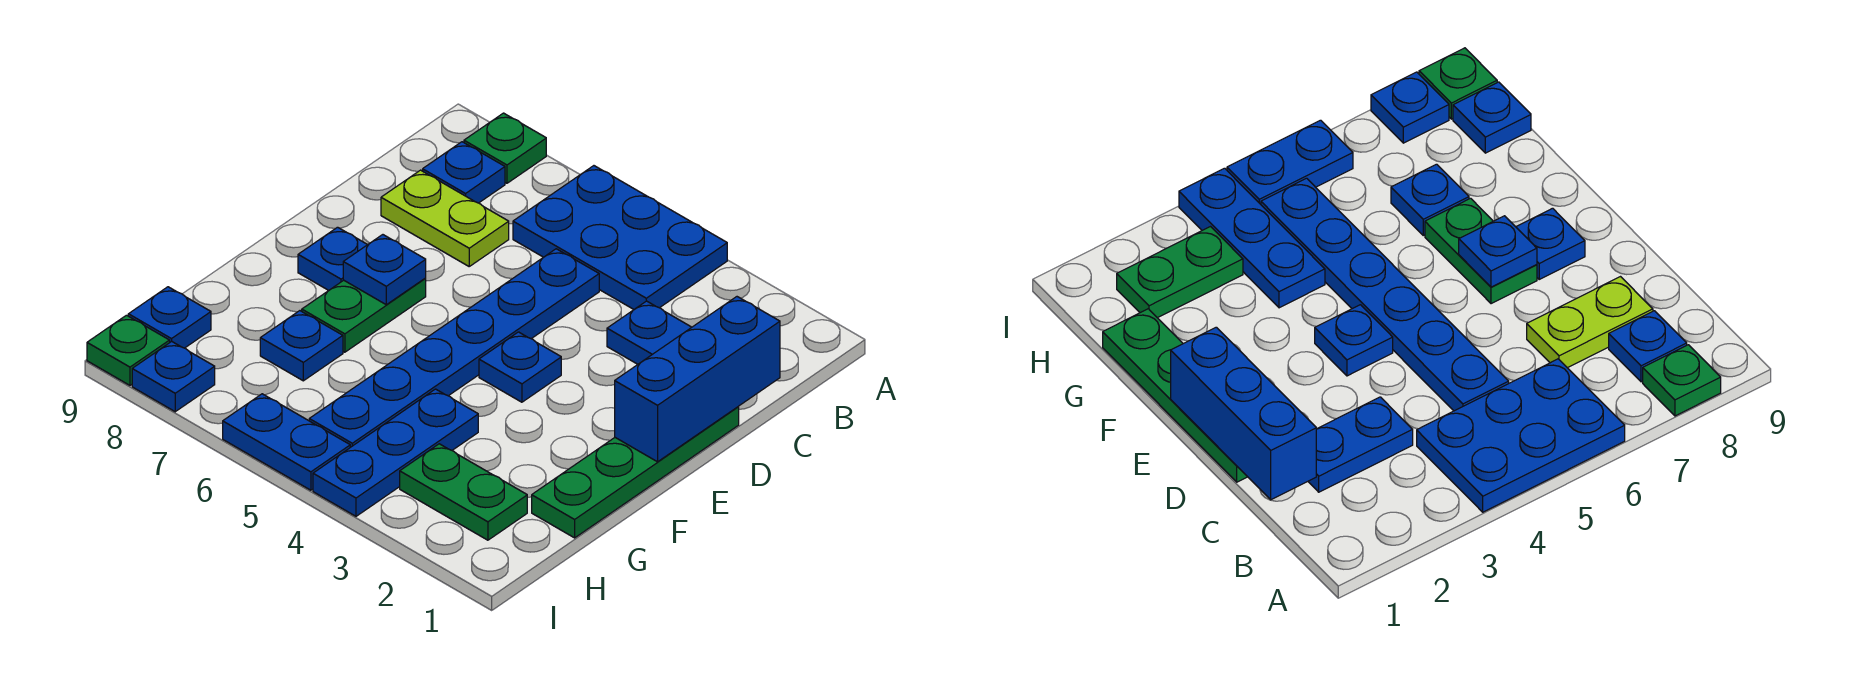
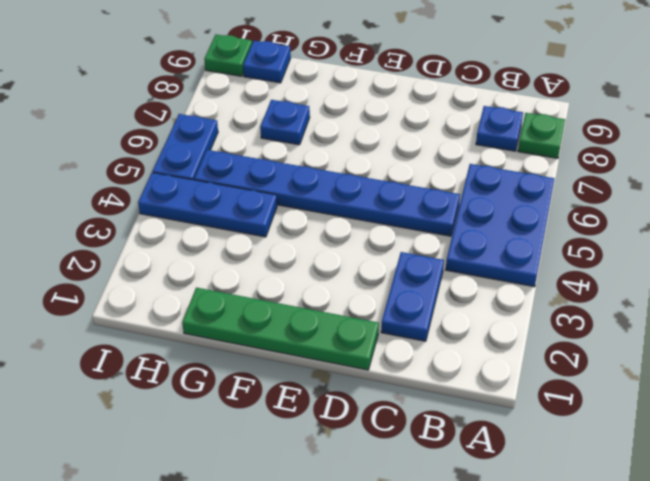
none -> lime 1x2 plate [381,170,509,266]
none -> blue 1x1 plate [479,332,561,402]
none -> green 1x2 plate [302,278,426,352]

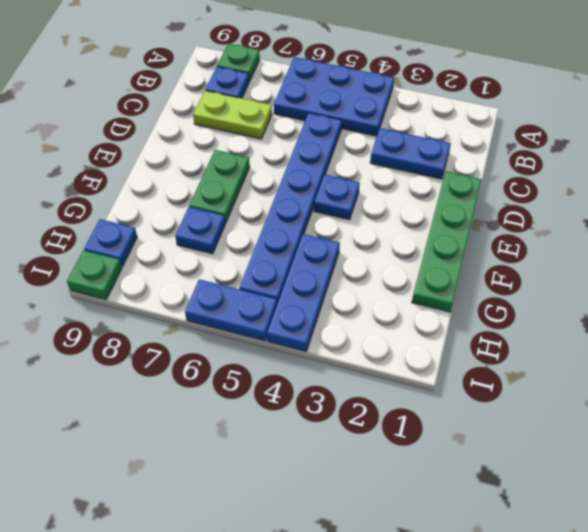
none -> blue 1x1 plate [298,227,367,290]
none -> green 1x2 plate [400,444,527,540]
none -> blue 1x1 plate [132,341,215,412]

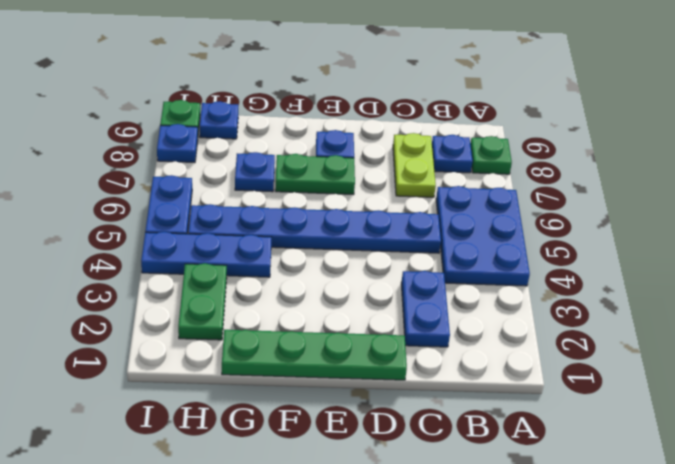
none -> blue 1x1 plate [479,332,561,402]
none -> blue 1x3 brick [615,297,780,462]
none -> blue 1x1 plate [343,235,426,305]

